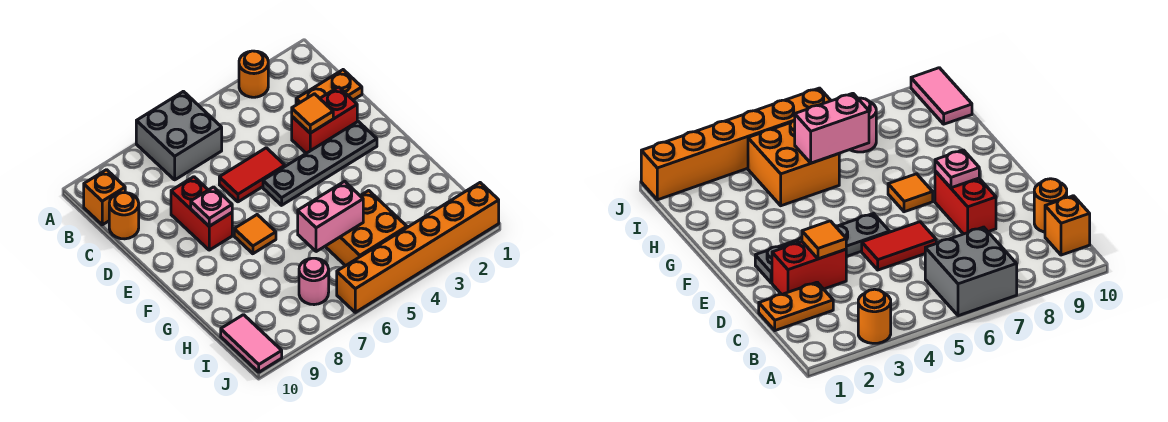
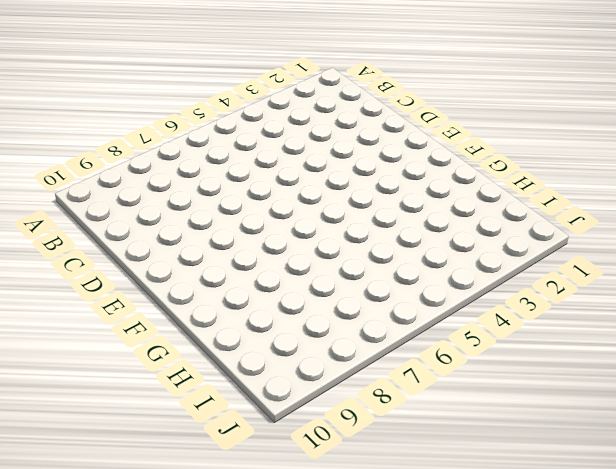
none -> orange 1x1 round brick [239,51,268,97]
none -> grey 2x2 brick [136,91,222,180]
none -> orange 1x1 brick [84,170,125,225]

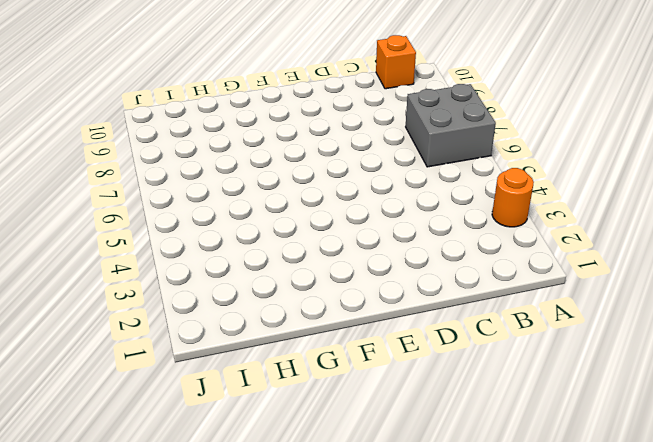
none -> orange 1x2 plate [296,70,362,105]
none -> orange 1x1 round brick [109,193,139,239]
none -> red 1x2 brick [292,87,357,153]

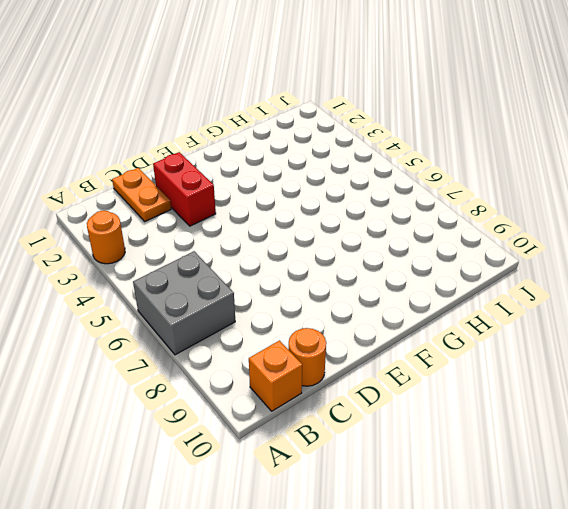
none -> red 1x2 tile [219,148,285,202]
none -> red 1x2 brick [171,177,232,250]
none -> grey 1x4 plate [263,121,377,205]

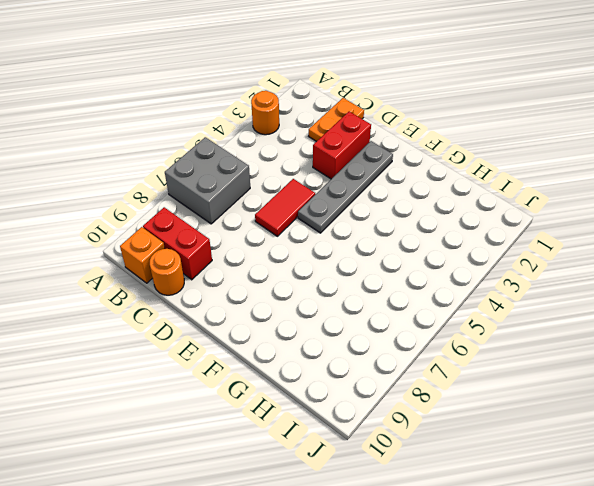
red 1x2 brick [143,207,212,280] -> red 1x2 brick moved to [171,177,232,250]
none -> orange 1x1 tile [234,215,276,254]
none -> orange 2x2 brick [325,190,407,266]
none -> pink 1x1 round brick [299,258,329,305]

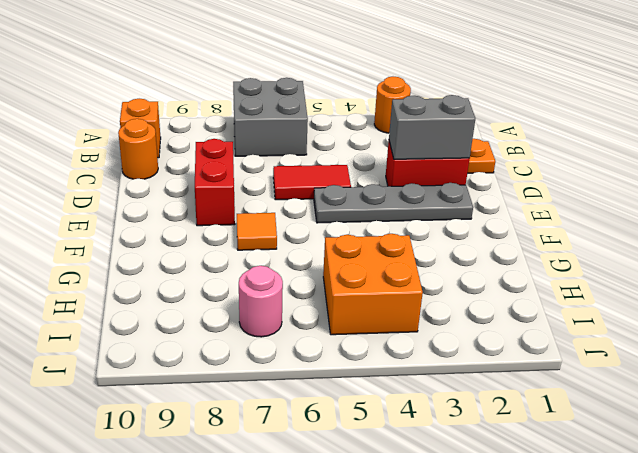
grey 1x2 brick [389,95,475,159] -> orange 1x1 tile [292,94,333,133]
none -> pink 1x2 tile [221,315,282,372]
none -> orange 1x6 brick [337,183,499,312]
none -> pink 1x1 plate [191,187,232,226]

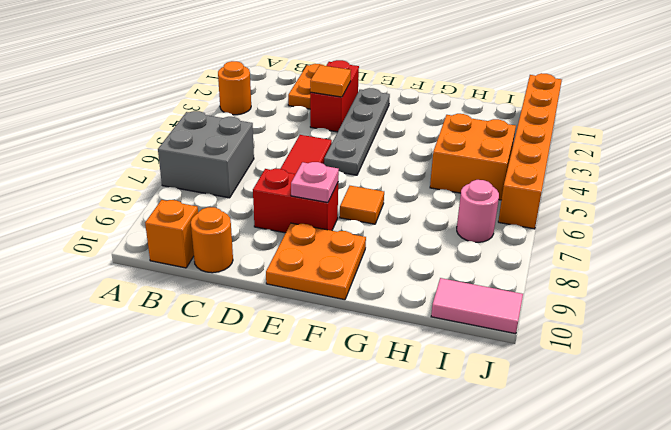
orange 2x2 plate [266,223,366,300] -> none
none -> pink 1x2 brick [298,181,363,252]

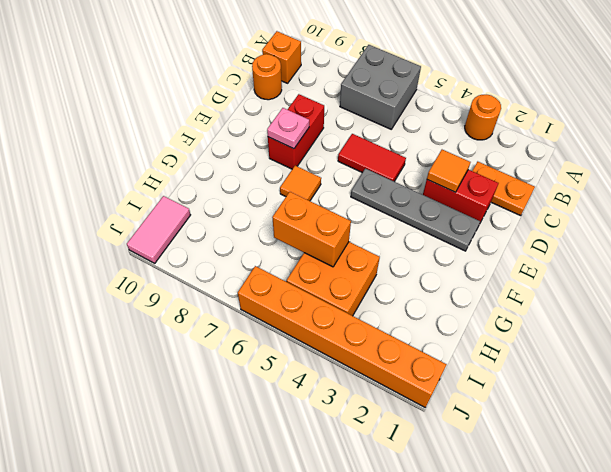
orange 1x2 brick [272,192,351,267] -> pink 1x2 brick [298,181,363,252]
none -> pink 1x1 round brick [299,258,329,305]

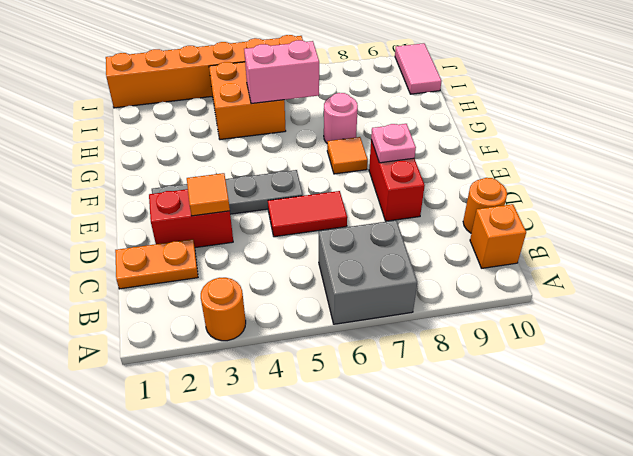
pink 1x1 round brick [324,93,358,143] -> pink 1x1 round brick moved to [299,258,329,305]

